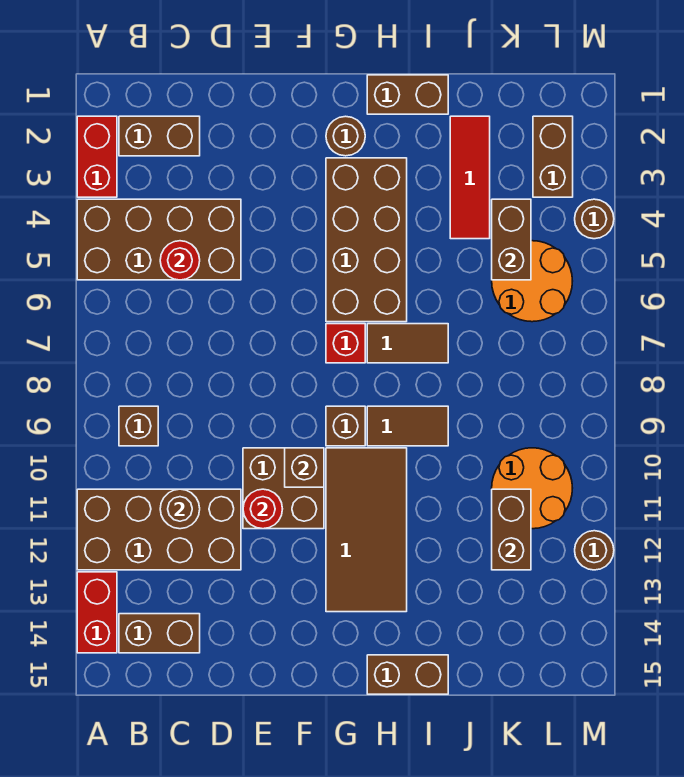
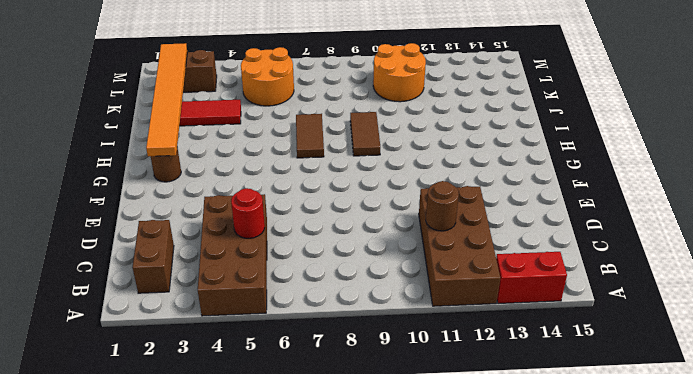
orange 1x6 tile [146,43,187,156] -> none
none -> red 1x2 brick [77,116,117,197]
none -> brown 1x1 brick [119,406,158,446]
none -> brown 1x2 brick [119,614,200,653]

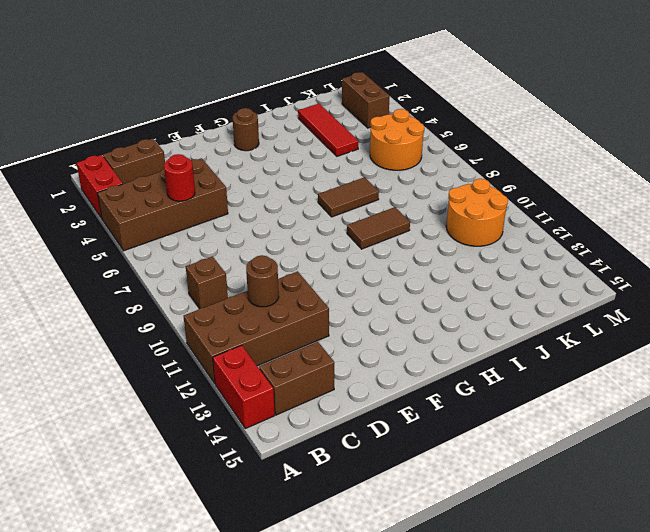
none -> brown 2x2 brick [243,448,324,529]
none -> brown 2x4 brick [326,158,407,322]
none -> red 1x1 brick [326,324,365,363]

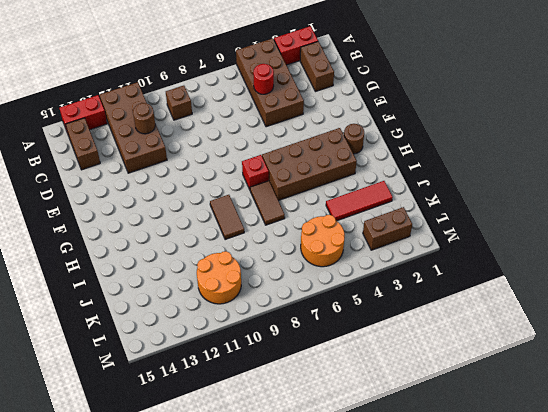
none -> brown 2x2 brick [243,448,324,529]
none -> brown 1x1 brick [326,406,365,446]
none -> brown 2x4 tile [326,448,407,612]

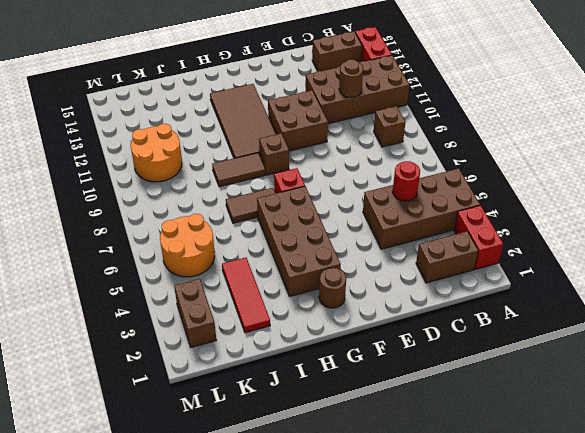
none -> brown 1x2 brick [367,75,448,114]
none -> brown 1x2 brick [367,655,448,694]
none -> brown 1x1 round brick [575,199,614,239]

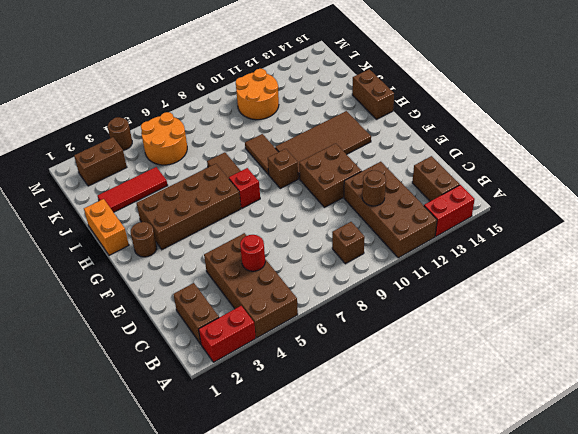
orange 1x2 brick [84,199,129,255] -> brown 1x2 brick [367,75,448,114]
none -> brown 1x1 round brick [575,531,614,570]
none -> red 1x1 round brick [243,489,282,529]
none -> brown 1x1 brick [285,448,324,487]

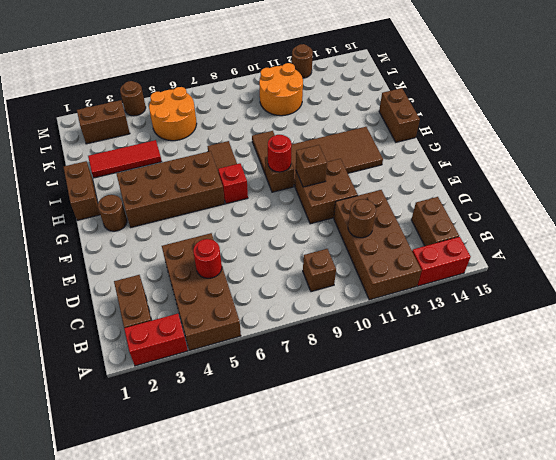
red 1x1 round brick [268,135,292,172] -> red 1x1 round brick moved to [243,489,282,529]
none -> brown 1x2 brick [492,199,531,280]
none -> brown 1x2 brick [492,489,531,570]

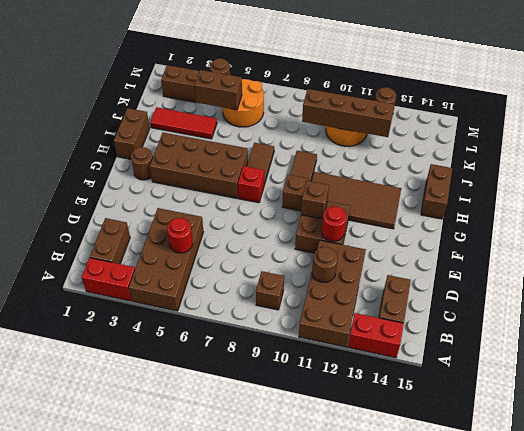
brown 1x4 brick [302,89,395,137] -> brown 1x2 brick [492,489,531,570]

